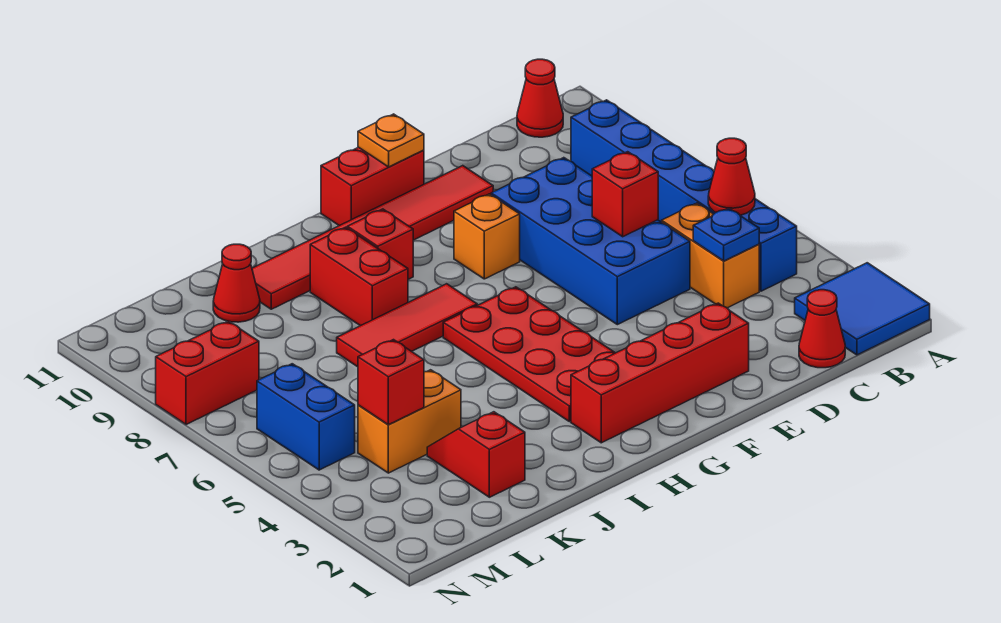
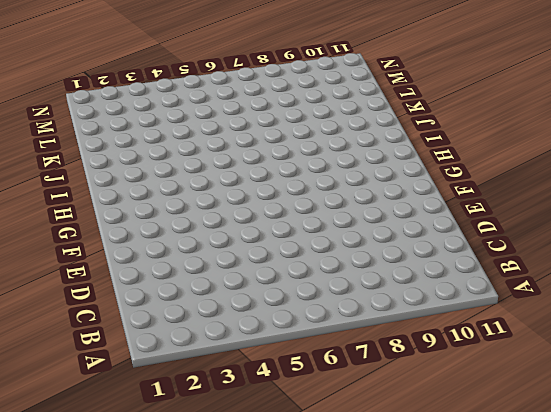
none -> blue 2x2 tile [795,263,930,355]
none -> blue 1x6 brick [571,100,797,291]
none -> red 1x1 cone [517,59,563,137]

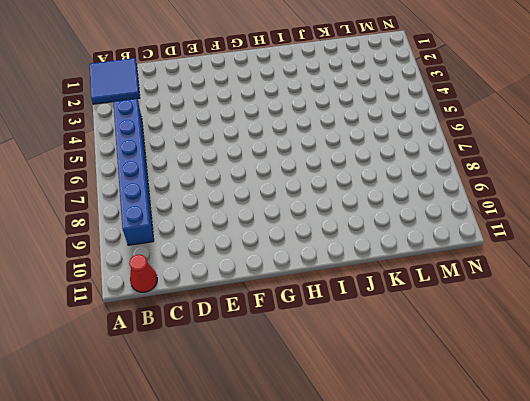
none -> red 1x1 cone [799,290,845,368]
none -> orange 1x2 brick [662,203,759,308]
none -> blue 2x4 brick [491,158,690,325]

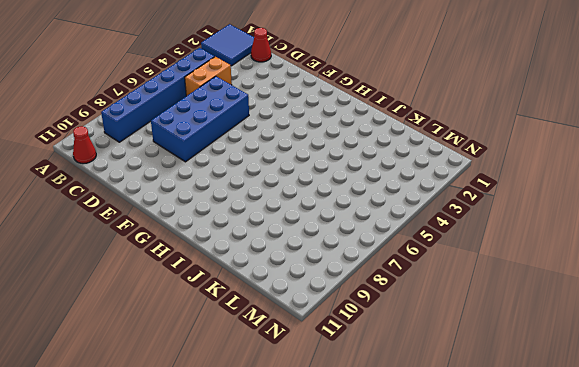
none -> red 1x4 brick [571,303,749,443]
none -> red 1x6 tile [252,166,493,309]
none -> orange 1x1 brick [454,194,520,279]

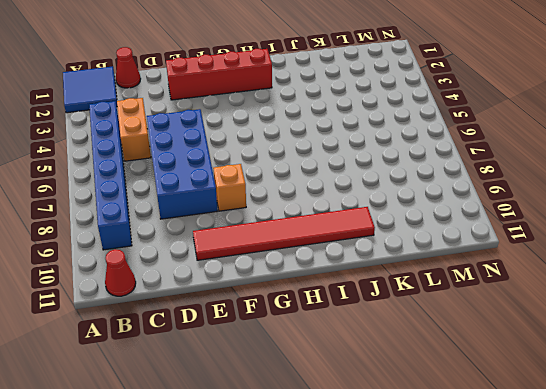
none -> red 1x2 brick [321,147,424,226]
none -> red 2x4 plate [443,287,615,422]
none -> red 1x3 tile [337,284,477,367]

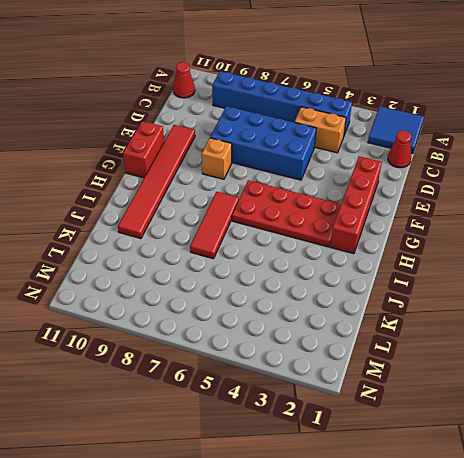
none -> red 1x1 brick [347,209,413,279]
none -> red 1x2 brick [310,227,408,326]
none -> red 1x2 slope [427,412,525,497]

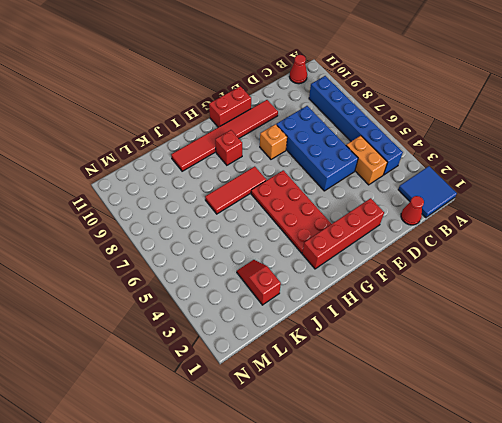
none -> red 1x2 brick [310,227,408,326]
none -> orange 1x2 brick [358,370,461,473]
none -> red 1x1 cone [213,244,260,322]

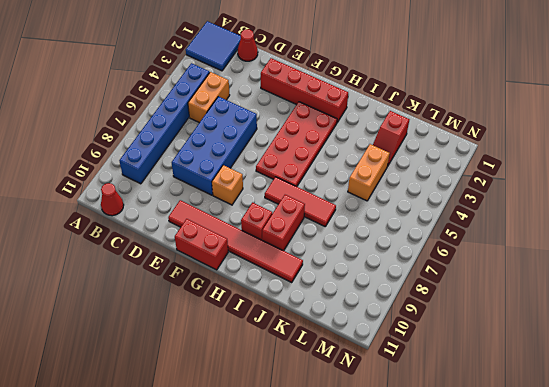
orange 1x2 brick [348,144,390,201] -> orange 1x2 brick turned to [358,370,461,473]
none -> red 1x1 cone [213,244,260,322]
none -> blue 1x2 brick [257,364,355,470]
none -> red 1x2 brick [156,321,259,425]

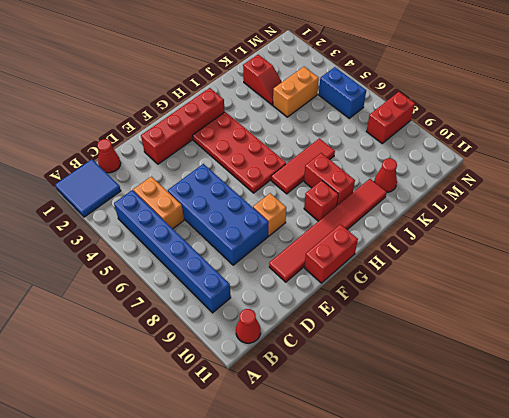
none -> red 1x1 cone [708,138,755,215]
none -> blue 1x1 plate [693,208,759,261]
none -> red 1x1 brick [592,152,658,237]

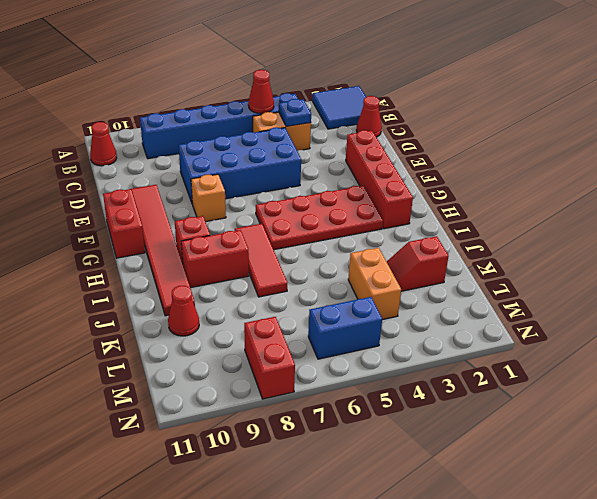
none -> red 1x1 brick [592,152,658,237]
none -> orange 1x1 plate [358,114,424,167]
none -> red 1x1 brick [358,340,424,425]

